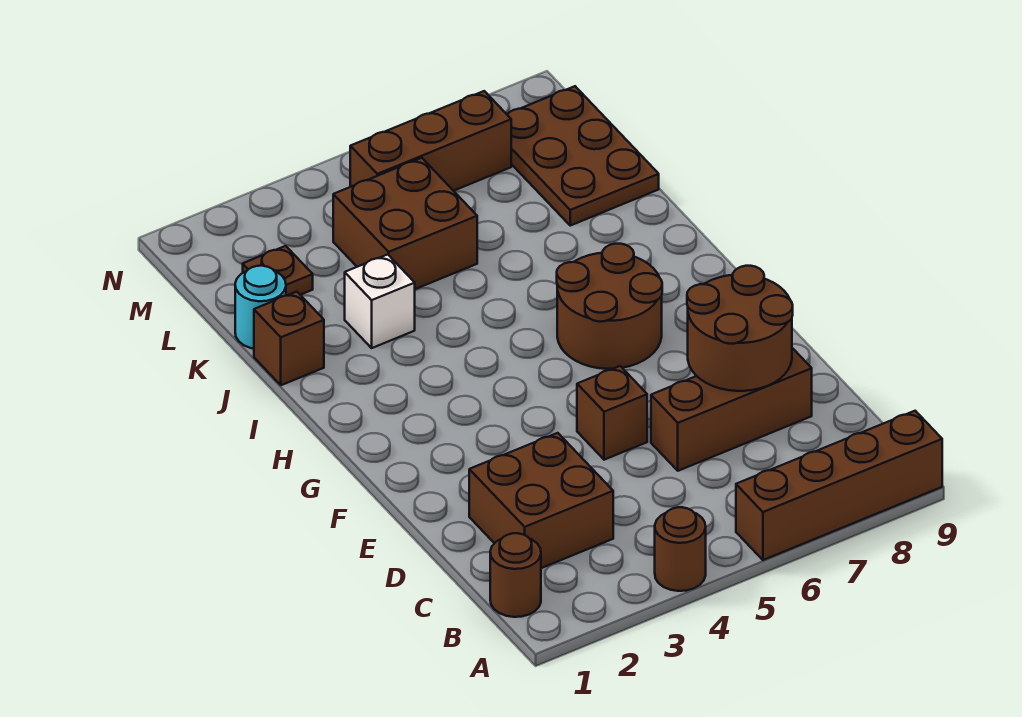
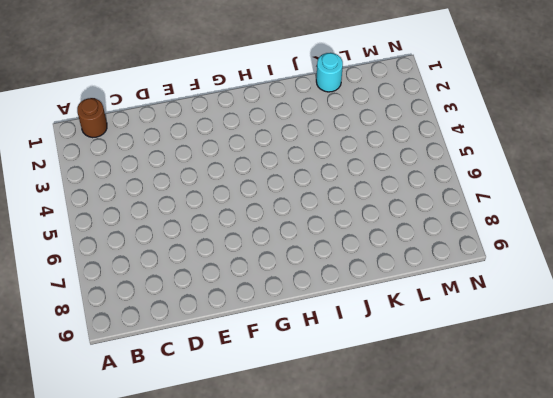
none -> brown 1x1 round brick [655,507,706,591]
none -> brown 1x4 brick [736,411,942,560]
none -> brown 2x2 brick [469,433,613,568]

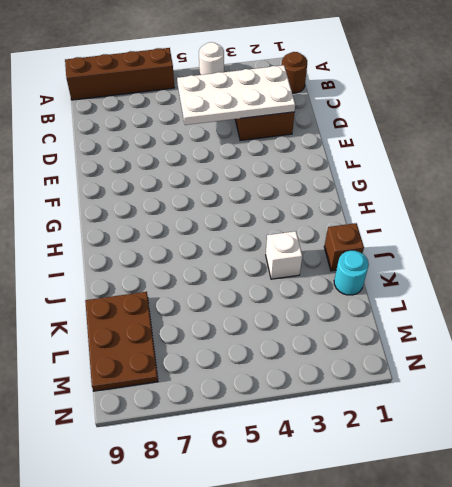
white 1x1 round brick [199,42,224,75] -> brown 1x1 round brick [655,507,706,591]
white 2x4 plate [177,65,295,125] -> none
none -> brown 1x3 brick [651,348,812,471]
none -> brown 1x1 brick [577,366,647,460]
none -> brown 2x2 round brick [557,244,662,369]

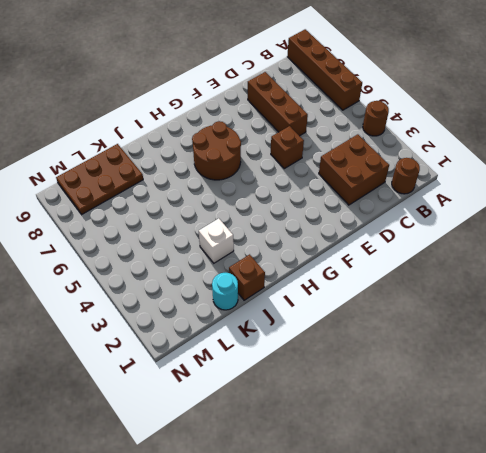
none -> brown 2x2 brick [333,158,477,289]
none -> brown 1x1 plate [243,246,313,296]
none -> brown 1x3 brick [350,91,511,191]

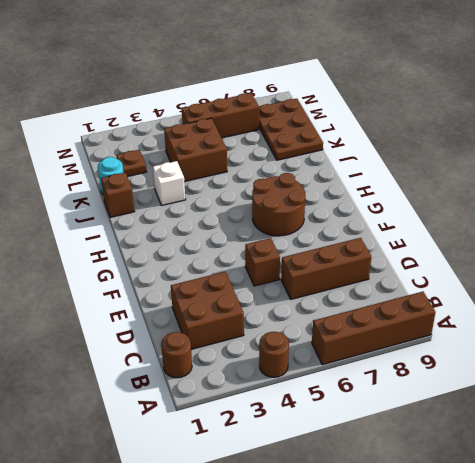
none -> brown 2x2 round brick [687,266,793,391]

